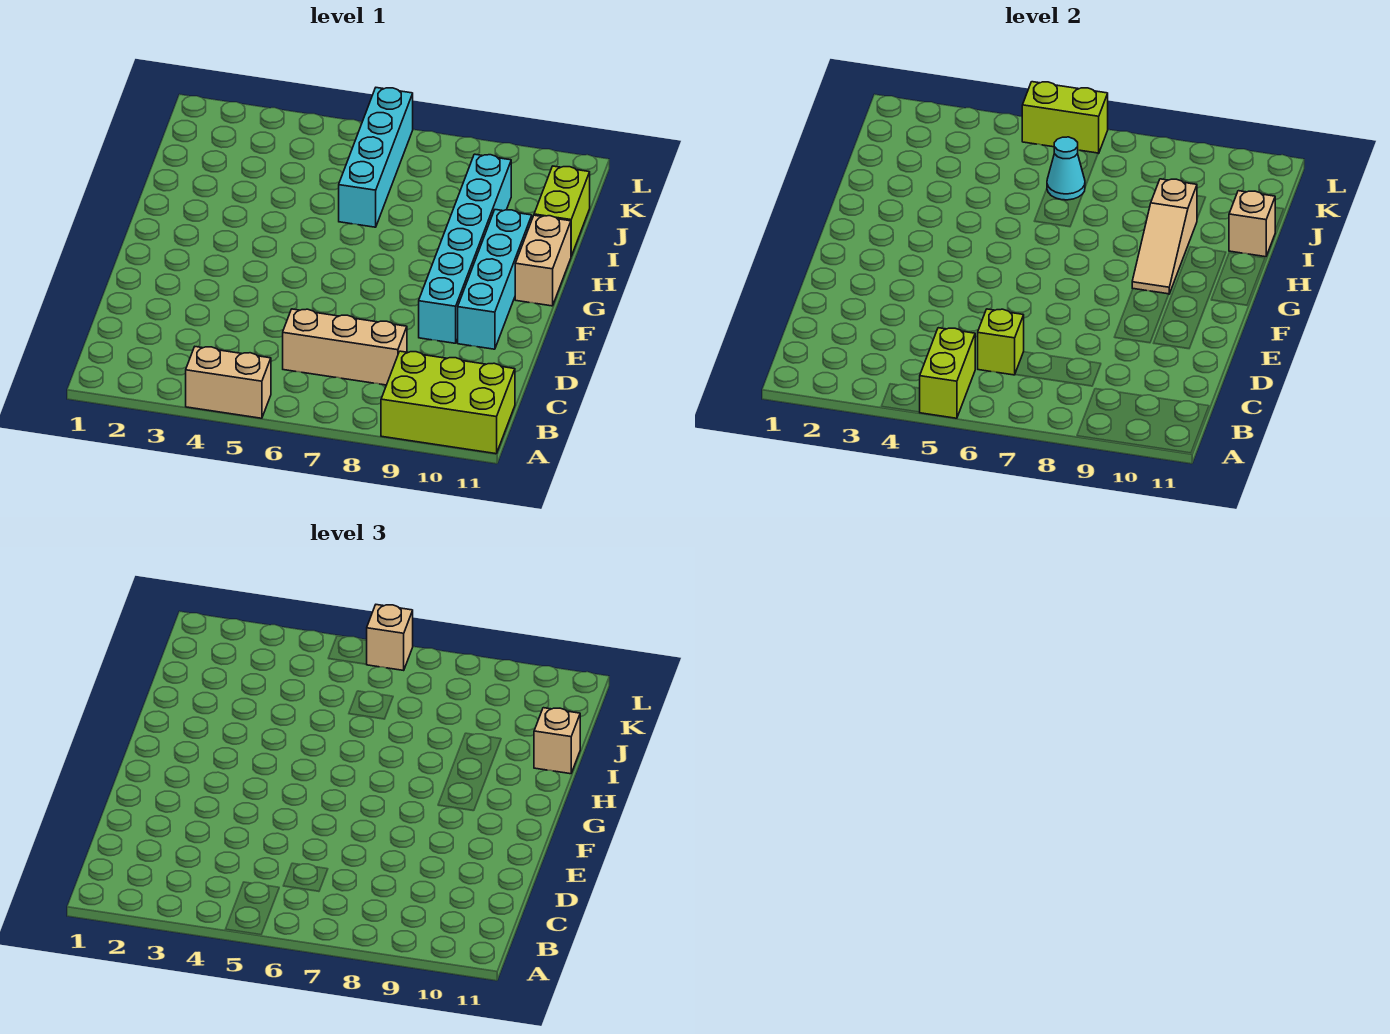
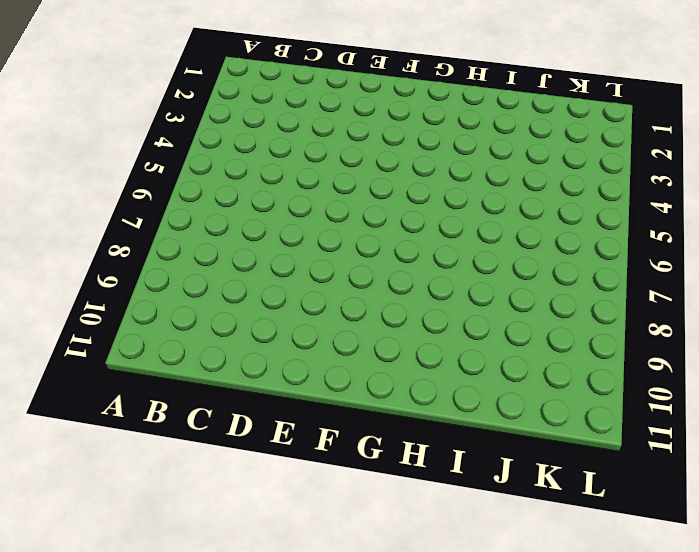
none -> tan 1x2 brick [186,347,271,418]
none -> lime 2x3 brick [381,351,515,454]
none -> tan 1x3 brick [283,309,407,385]

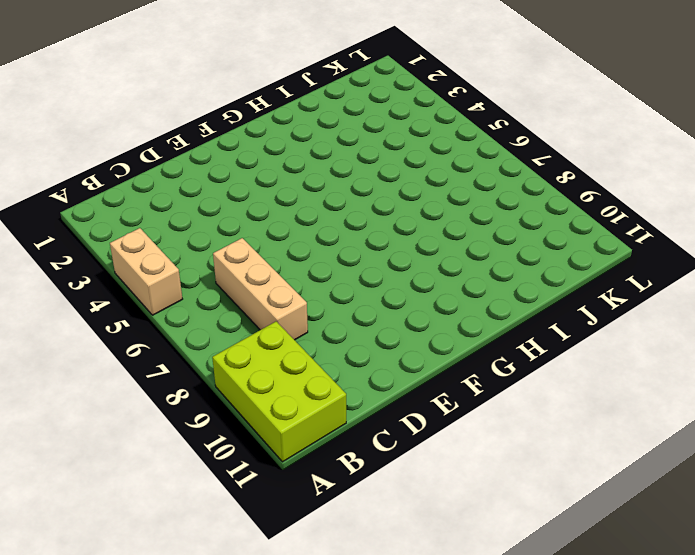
none -> cyan 1x6 brick [419,154,511,343]
none -> cyan 1x4 brick [458,210,532,349]
none -> tan 1x2 brick [515,215,571,306]

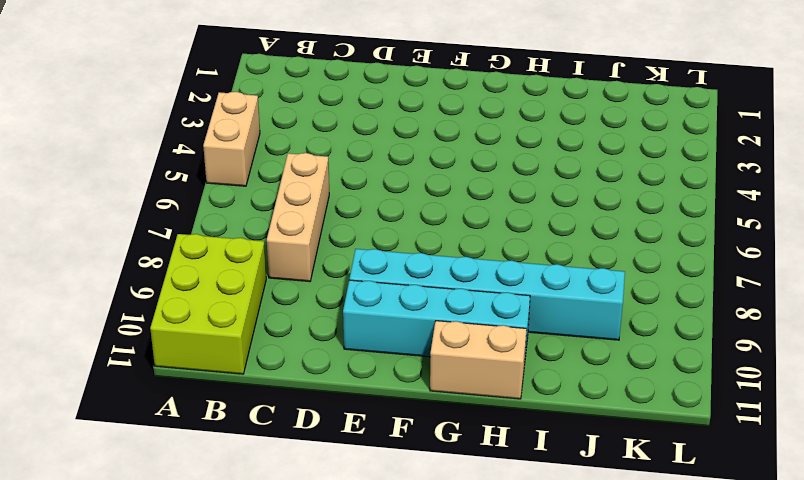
none -> cyan 1x4 brick [339,88,413,227]
none -> lime 1x2 brick [534,166,590,256]
none -> lime 1x2 brick [920,328,975,418]

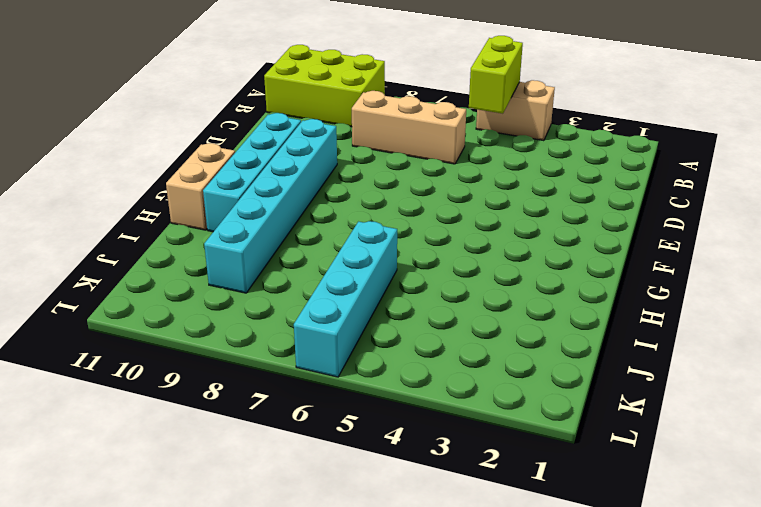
none -> lime 1x2 brick [534,166,590,256]
none -> lime 1x1 brick [978,309,1024,375]
none -> tan 1x3 slope [1132,179,1197,294]

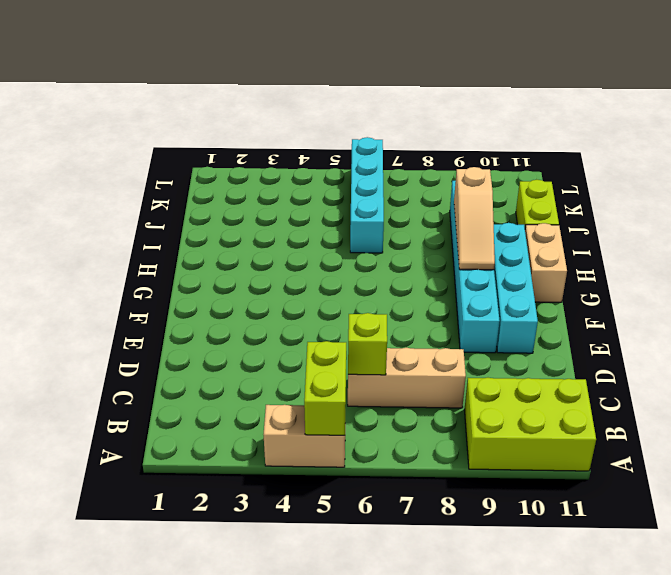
none -> tan 1x1 brick [1229,191,1275,257]
none -> cyan 1x1 cone [1047,137,1085,200]
none -> lime 1x2 brick [1022,82,1108,153]

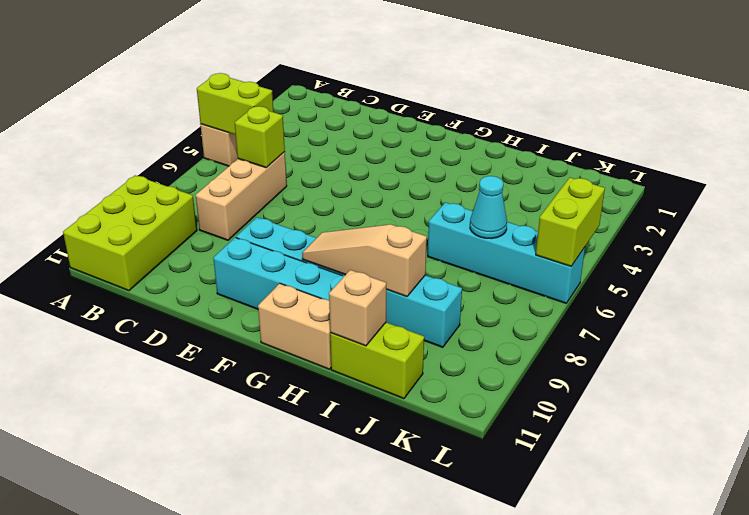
none -> tan 1x1 brick [534,708,580,774]
none -> tan 1x1 brick [366,605,413,670]

